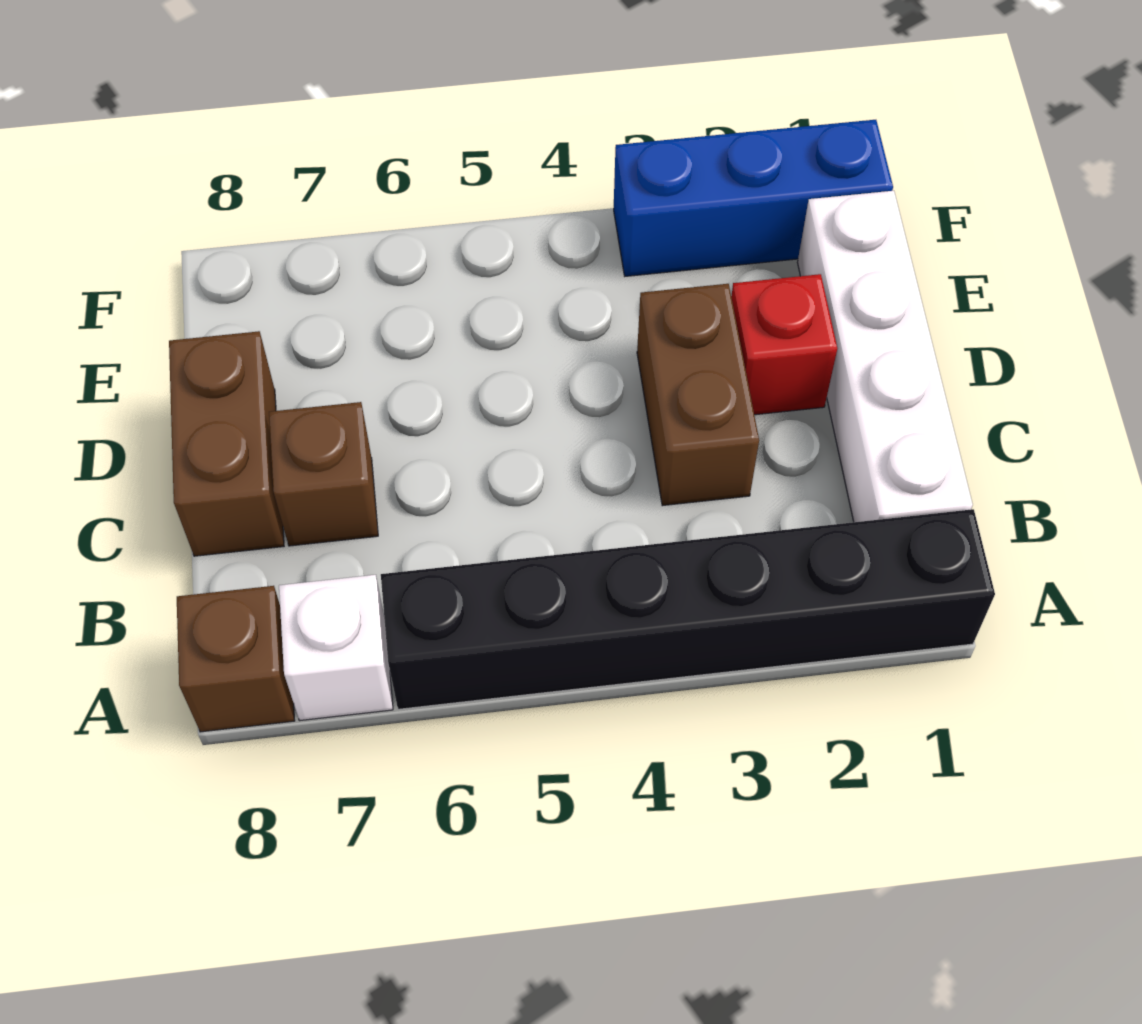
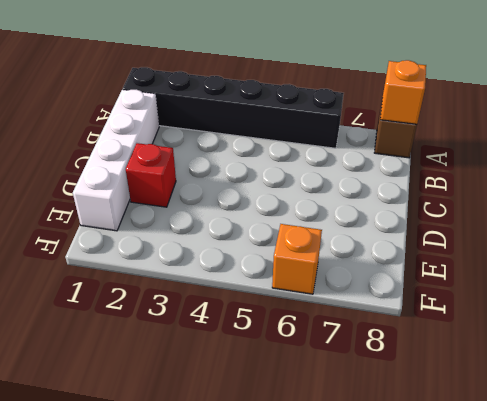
orange 1x1 brick [380,60,426,124] -> none
orange 1x1 brick [272,224,322,294] -> none
none -> white 1x1 brick [279,575,393,721]
none -> brown 1x2 brick [637,284,759,506]

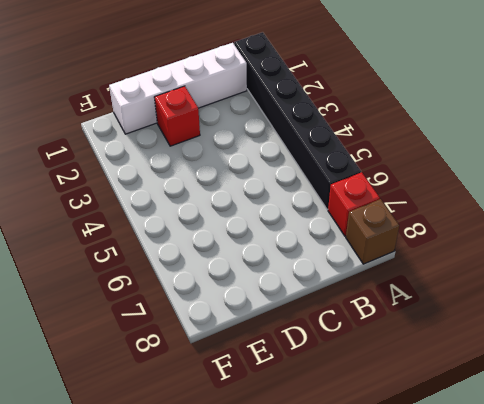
red 1x1 brick [328,172,380,236] -> white 1x1 brick [279,575,393,721]
none -> brown 1x2 brick [637,284,759,506]
none -> brown 1x1 brick [269,402,378,546]

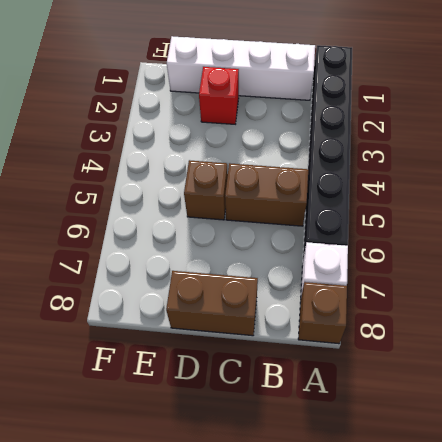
brown 1x2 brick [225,163,308,226] -> brown 1x2 brick moved to [637,284,759,506]
brown 1x1 brick [184,160,228,220] -> brown 1x1 brick moved to [269,402,378,546]
none -> blue 1x3 brick [614,120,893,276]

